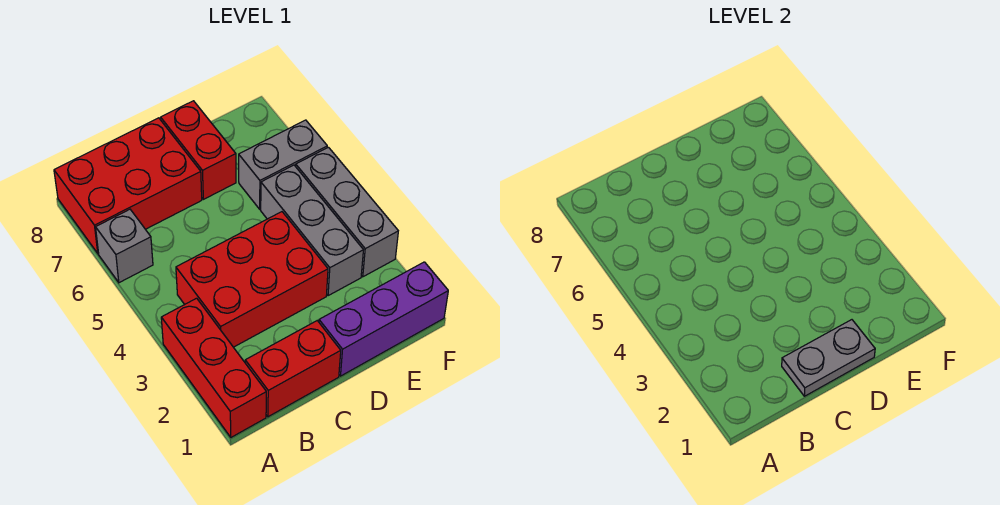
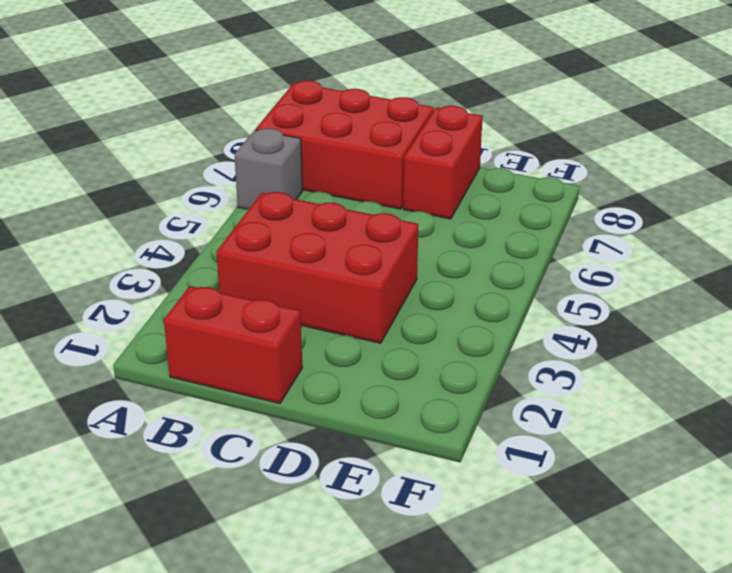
none -> red 1x3 brick [161,298,266,437]
none -> purple 1x3 brick [319,262,448,376]

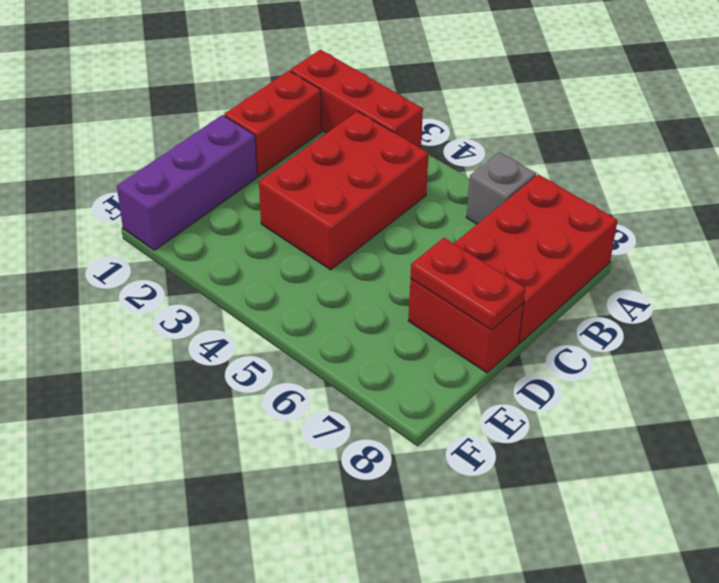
red 1x2 plate [410,238,525,330] -> none
none -> grey 1x3 brick [261,165,363,296]
none -> grey 1x2 brick [239,120,327,209]

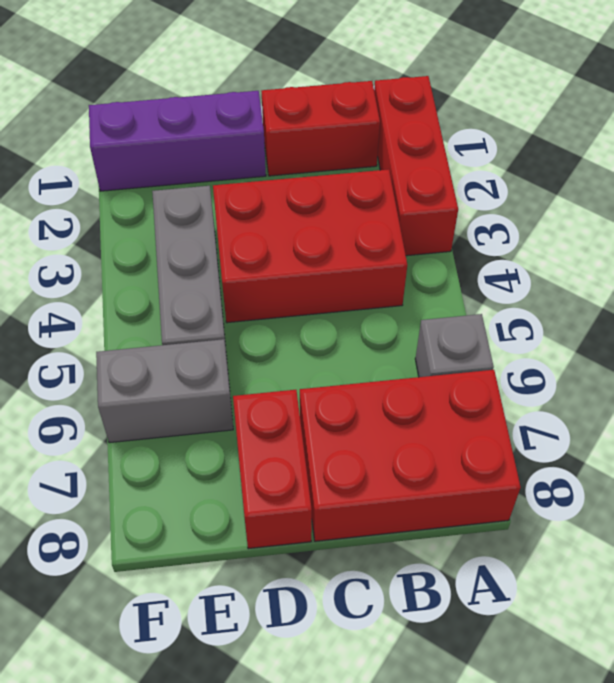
none -> grey 1x3 brick [296,147,398,277]
none -> grey 1x2 plate [782,320,875,396]

